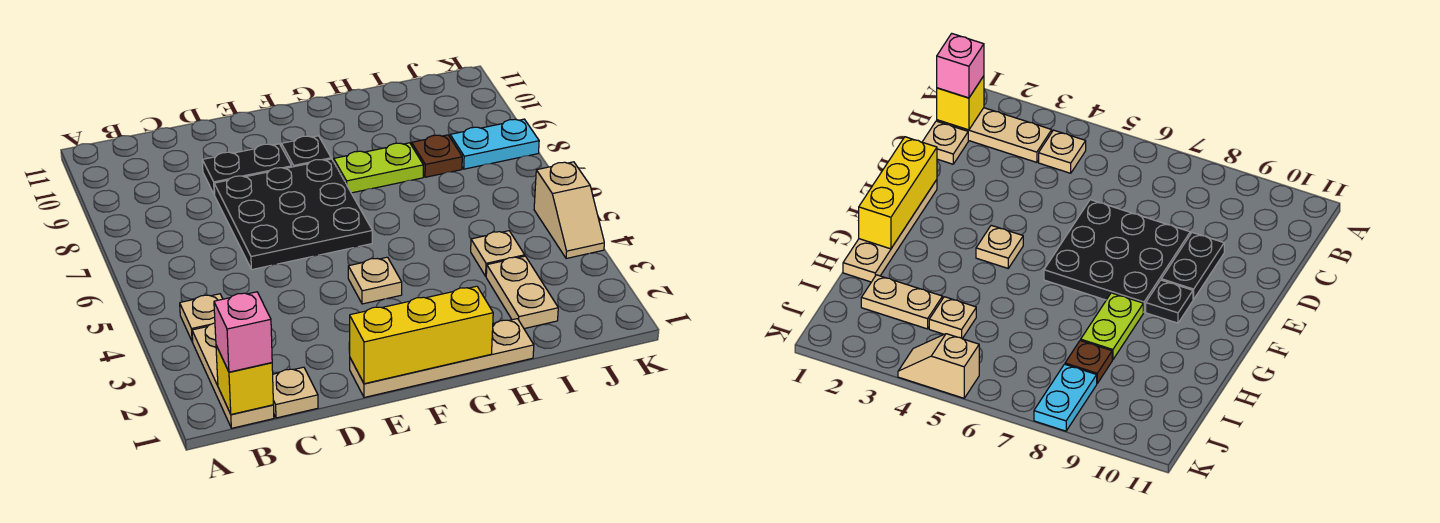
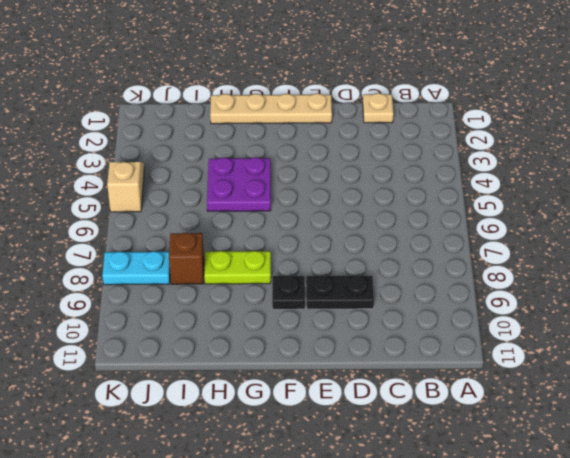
purple 2x2 plate [207,157,271,211] -> none
brown 1x1 brick [169,233,204,284] -> brown 1x1 plate [412,135,462,177]
none -> tan 1x3 plate [192,323,274,428]
none -> tan 1x1 plate [180,294,223,342]
none -> black 3x3 plate [214,159,372,270]

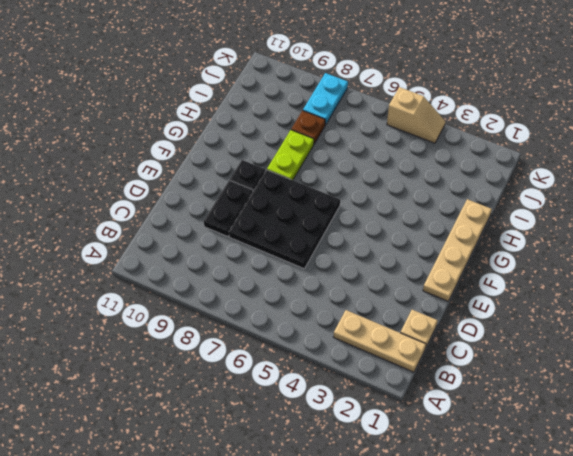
none -> tan 1x1 plate [180,294,223,342]
none -> tan 1x1 plate [348,257,402,304]
none -> tan 1x2 plate [486,256,558,329]

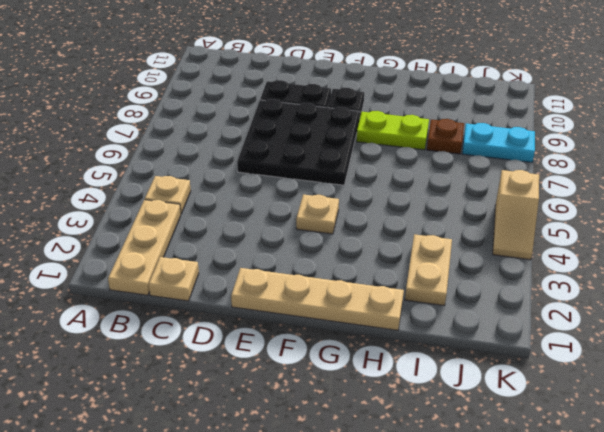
none -> tan 1x1 plate [471,231,525,276]
none -> yellow 1x1 brick [216,346,273,414]
none -> yellow 1x3 brick [350,286,493,384]

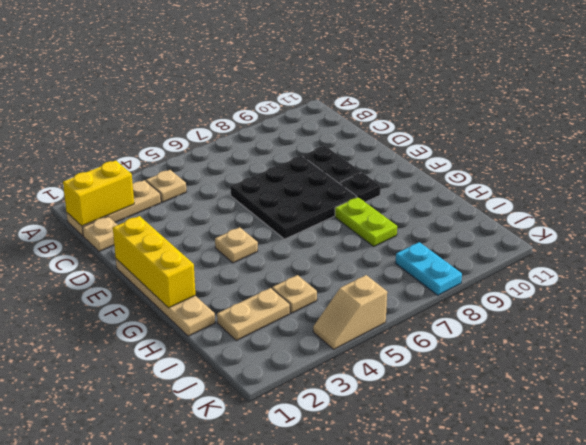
yellow 1x2 brick [63,161,134,226] -> yellow 1x1 brick [216,346,273,414]
none -> brown 1x1 plate [412,135,462,177]
none -> pink 1x1 brick [214,292,272,372]

